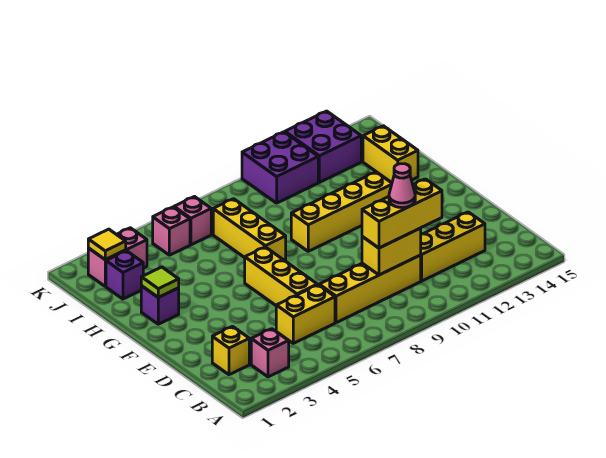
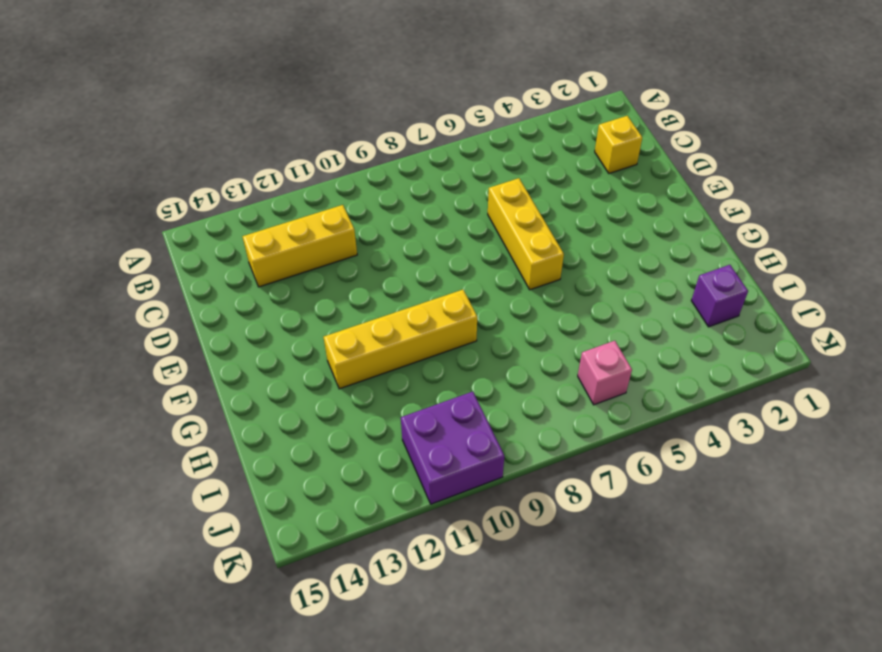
none -> pink 1x1 brick [251,329,289,377]
none -> yellow 1x2 brick [276,285,335,343]
none -> yellow 1x4 brick [319,255,421,323]

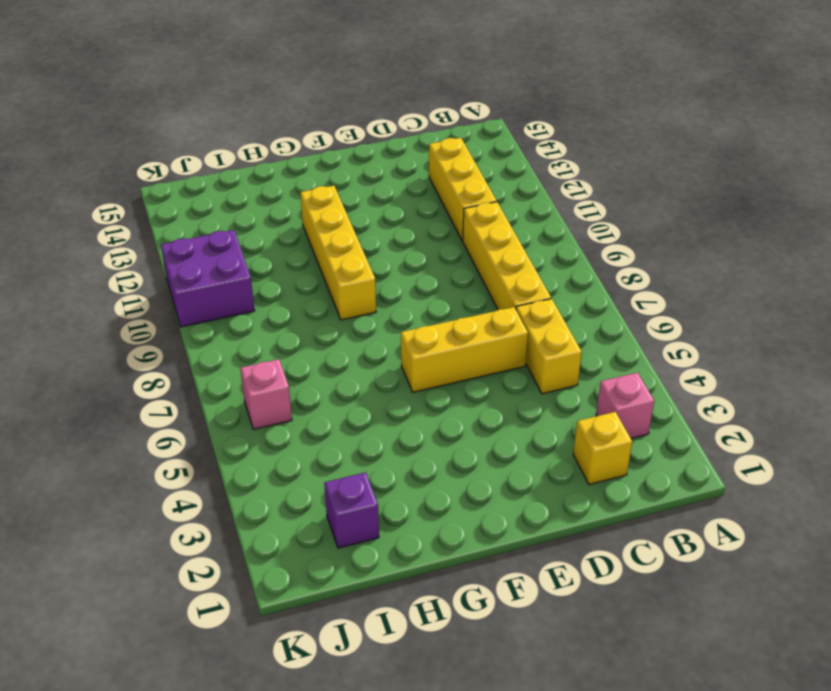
none -> purple 1x1 brick [141,286,179,324]
none -> yellow 1x3 brick [213,199,286,261]
none -> yellow 1x2 brick [363,126,418,183]

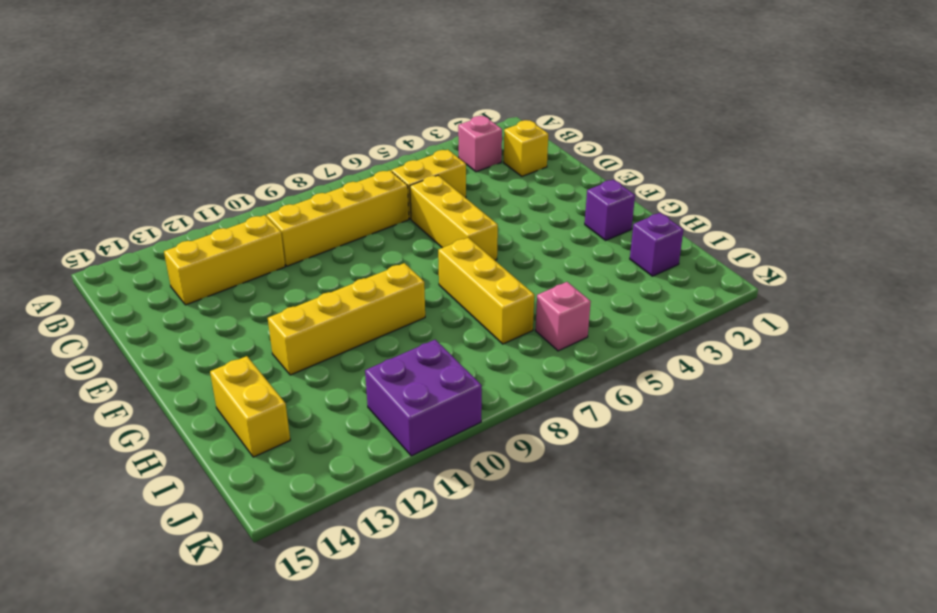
none -> pink 1x2 brick [88,228,147,286]
none -> pink 1x1 brick [153,207,190,255]
none -> purple 2x2 brick [285,111,361,182]

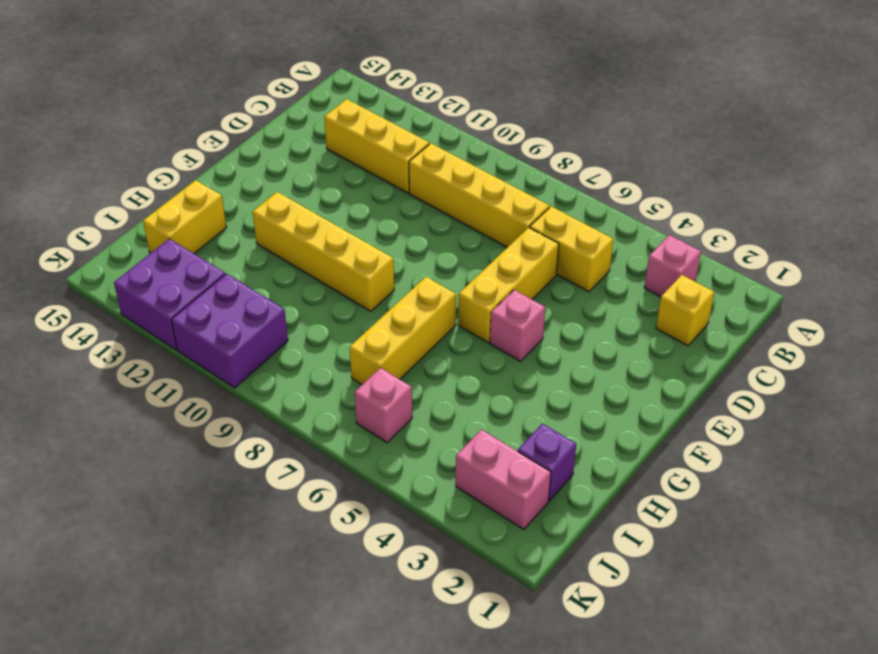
pink 1x1 brick [490,290,545,361] -> pink 1x1 brick moved to [153,207,190,255]
none -> purple 1x1 brick [141,286,179,324]
none -> yellow 1x2 brick [362,228,421,275]
none -> lime 1x1 tile [141,267,179,297]

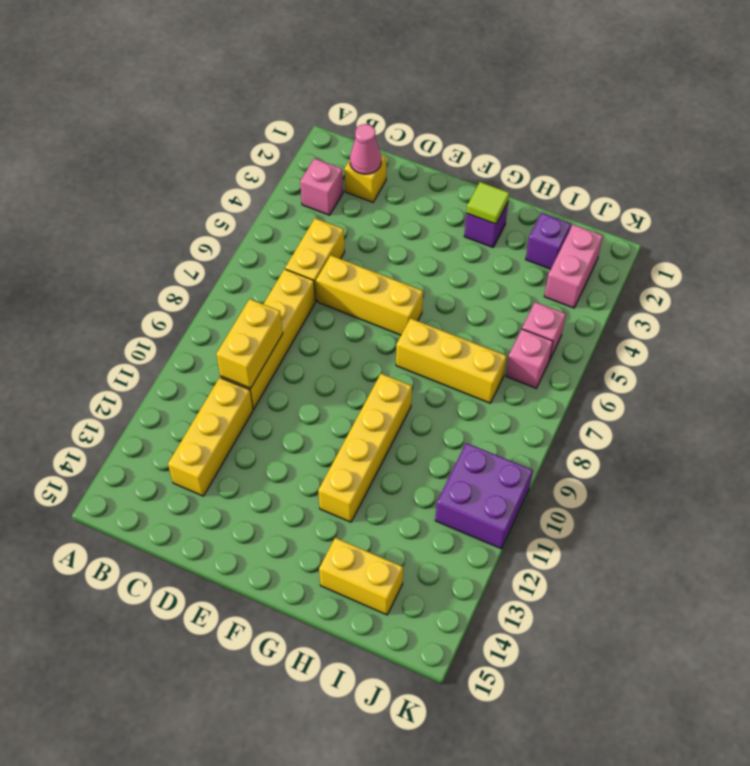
pink 1x1 cone [350,124,381,174] -> pink 1x1 cone moved to [389,164,415,208]
none -> purple 2x2 brick [285,111,361,182]
none -> yellow 1x1 tile [88,229,126,260]
none -> yellow 1x3 brick [362,179,442,248]

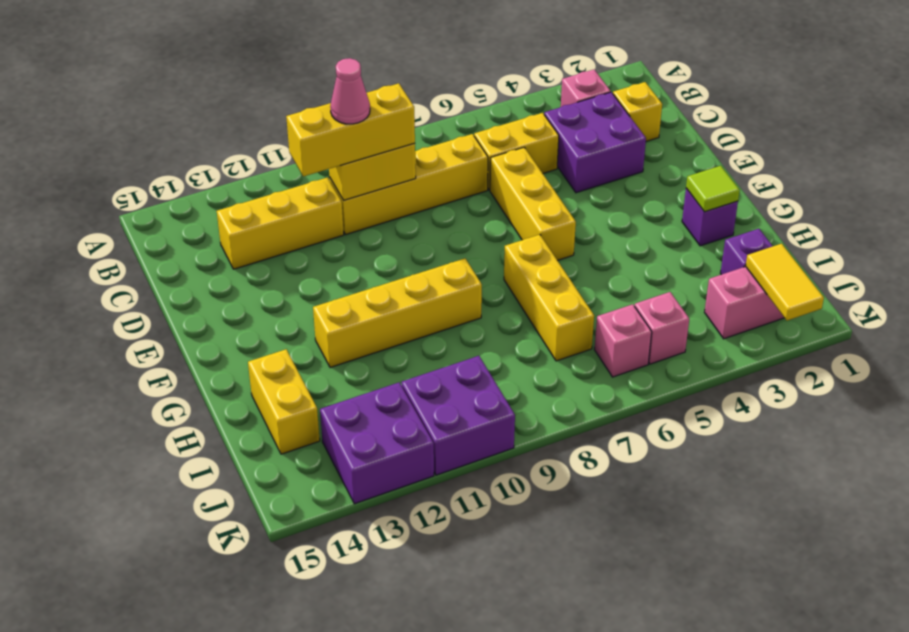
purple 2x2 brick [544,92,646,193] -> none
yellow 1x2 tile [746,244,824,321] -> yellow 1x1 tile [88,229,126,260]

